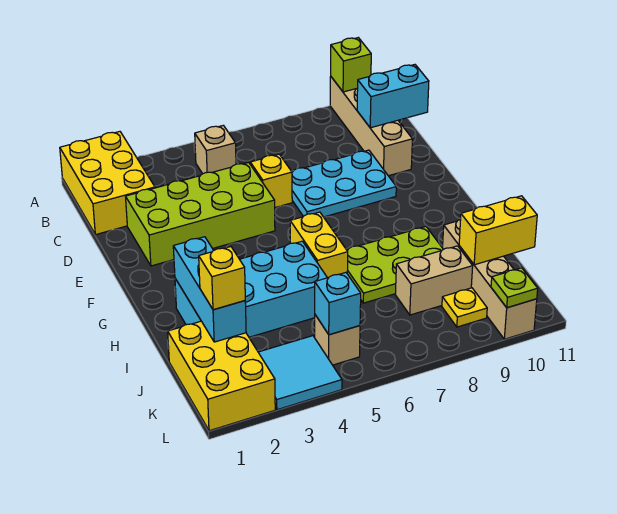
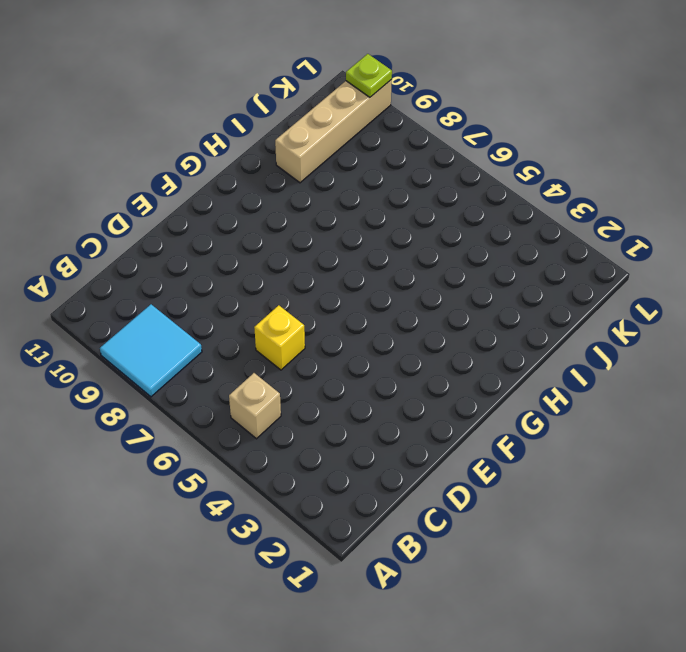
cyan 2x2 tile [100,304,202,397] -> cyan 2x2 tile moved to [258,336,342,410]
none -> yellow 2x3 brick [60,132,155,235]
none -> tan 1x4 brick [330,76,412,176]
none -> lime 2x4 brick [125,163,275,266]

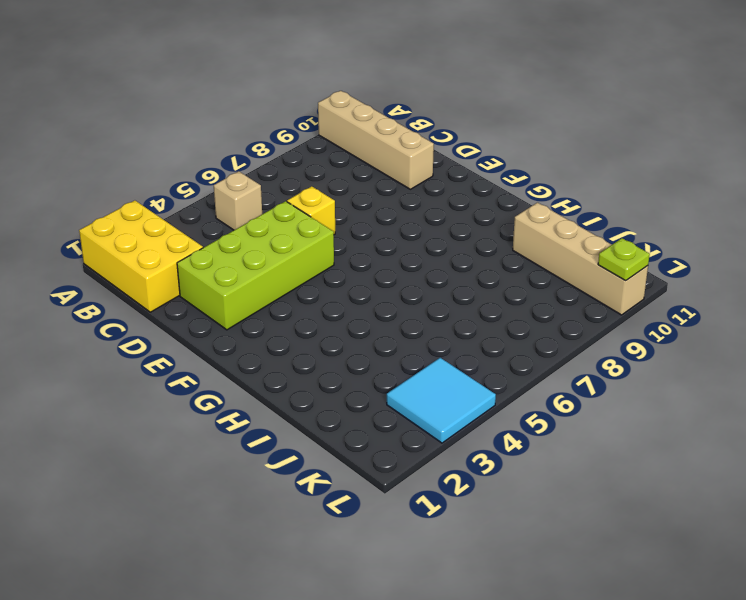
none -> cyan 2x3 plate [292,150,396,217]
none -> yellow 1x2 brick [290,212,348,278]
none -> cyan 2x4 brick [175,241,327,337]

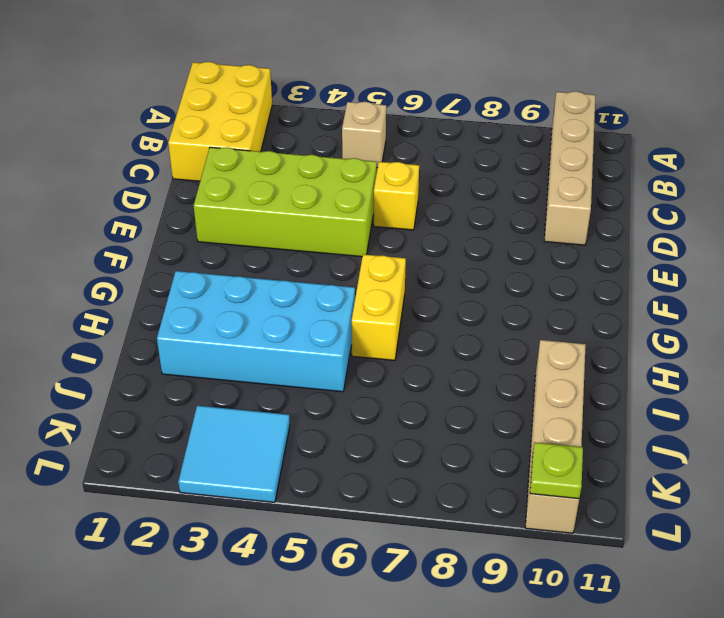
none -> cyan 2x3 plate [292,150,396,217]
none -> lime 2x3 plate [346,227,443,303]
none -> yellow 2x3 brick [168,321,275,431]

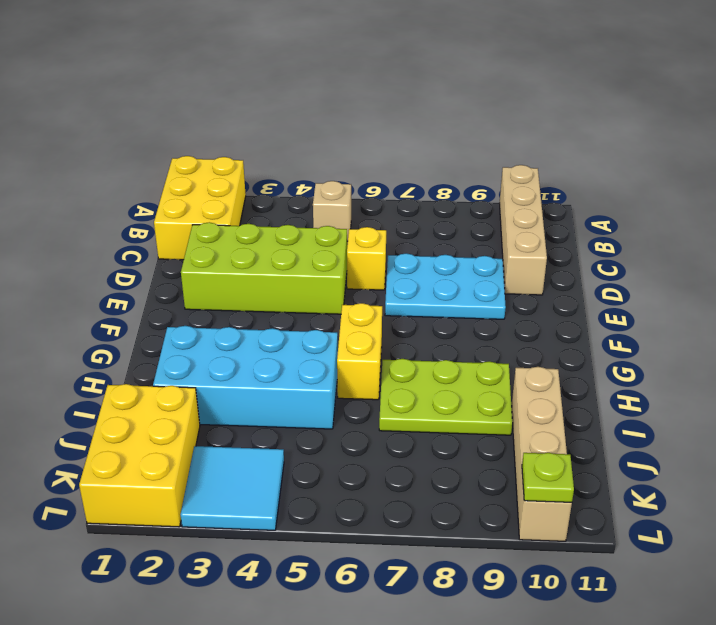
none -> tan 1x2 brick [395,246,473,315]
none -> tan 1x1 brick [315,315,360,365]
none -> yellow 1x1 plate [442,288,487,327]

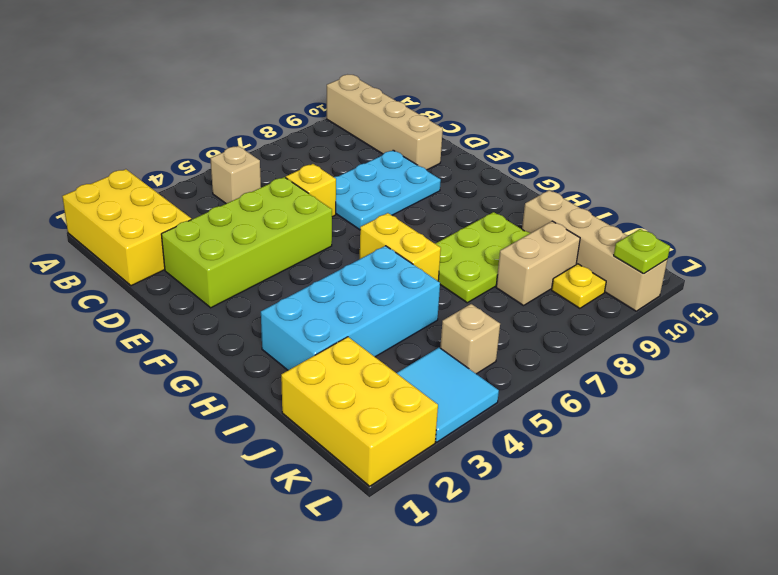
none -> lime 1x1 brick [331,38,371,92]
none -> cyan 1x2 brick [357,65,429,128]
none -> cyan 1x3 brick [173,237,246,342]

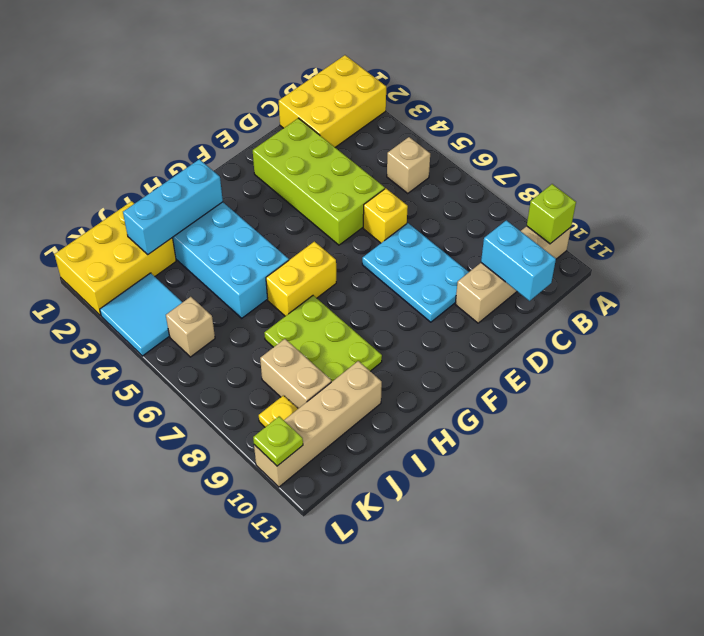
none -> yellow 1x2 brick [459,196,537,265]
none -> cyan 1x1 brick [315,273,361,335]
none -> yellow 1x1 brick [199,247,245,310]

